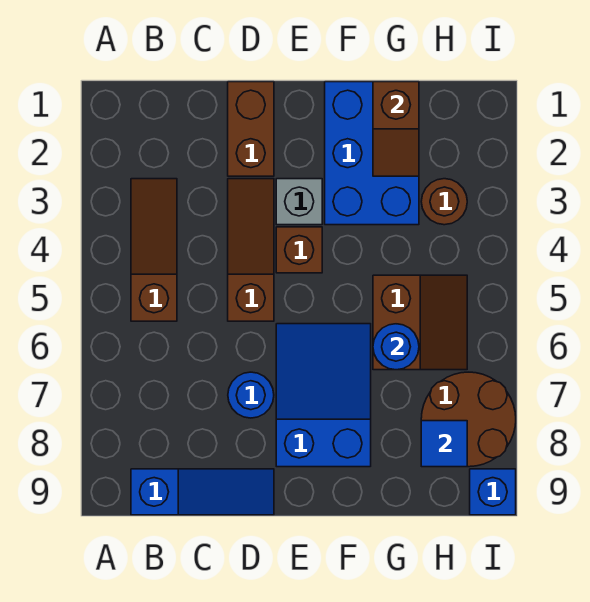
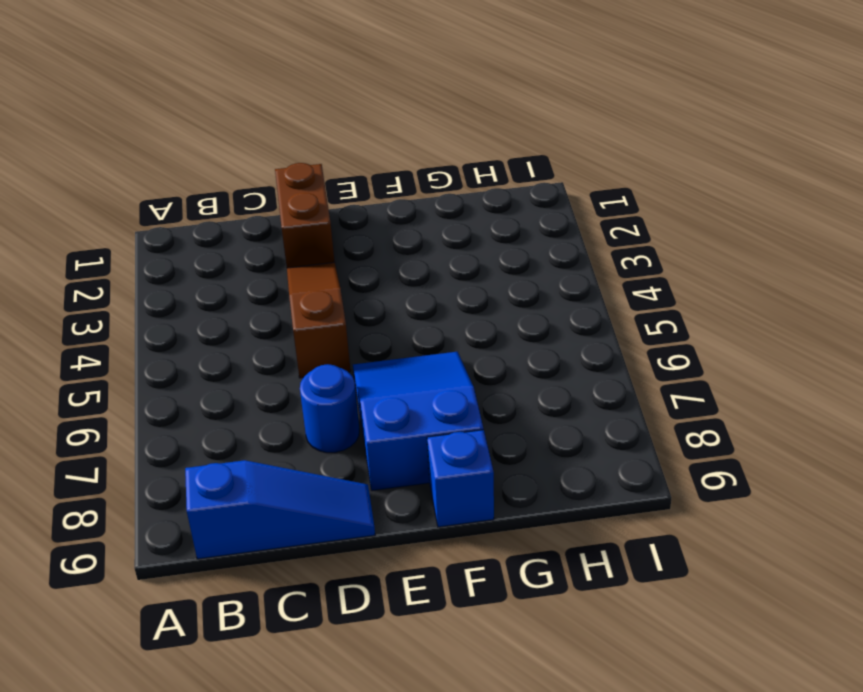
blue 1x1 brick [427,430,494,527] -> blue 1x1 brick moved to [470,469,516,515]
none -> brown 1x3 slope [131,179,177,321]
none -> grey 1x1 brick [276,179,322,225]
none -> brown 1x1 brick [276,227,322,273]

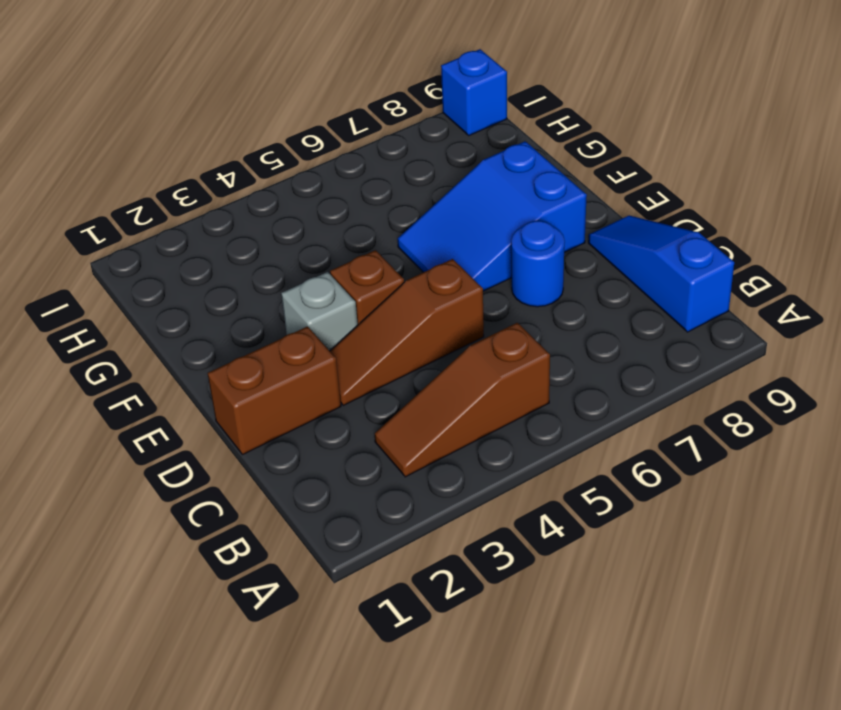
none -> blue 2x3 brick [325,82,419,225]
none -> brown 2x2 slope [373,275,467,370]
none -> brown 1x1 round brick [421,179,467,225]

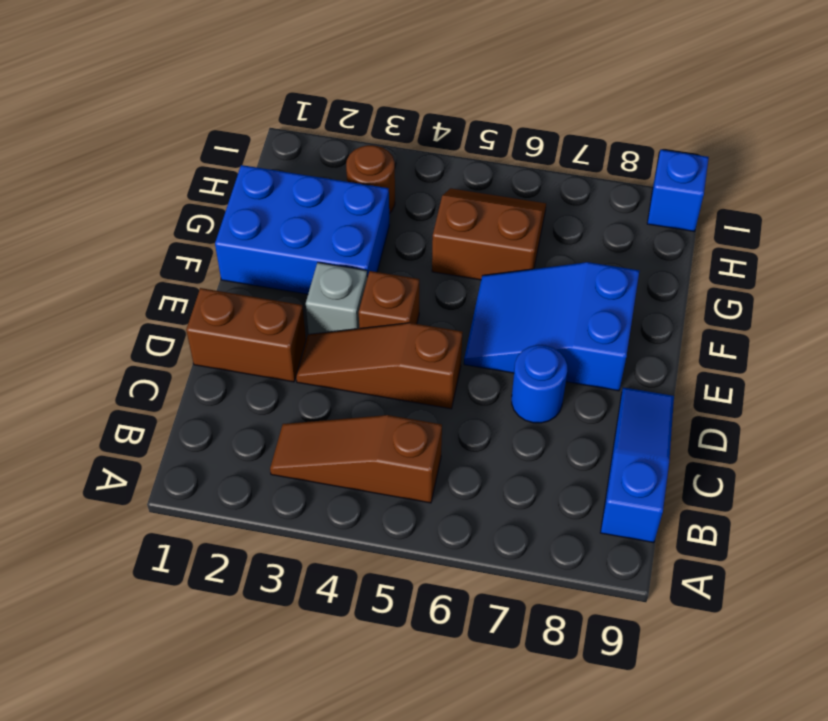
none -> brown 2x2 round brick [421,372,516,467]
none -> brown 1x2 slope [373,82,419,176]
none -> blue 1x1 round brick [373,324,419,370]

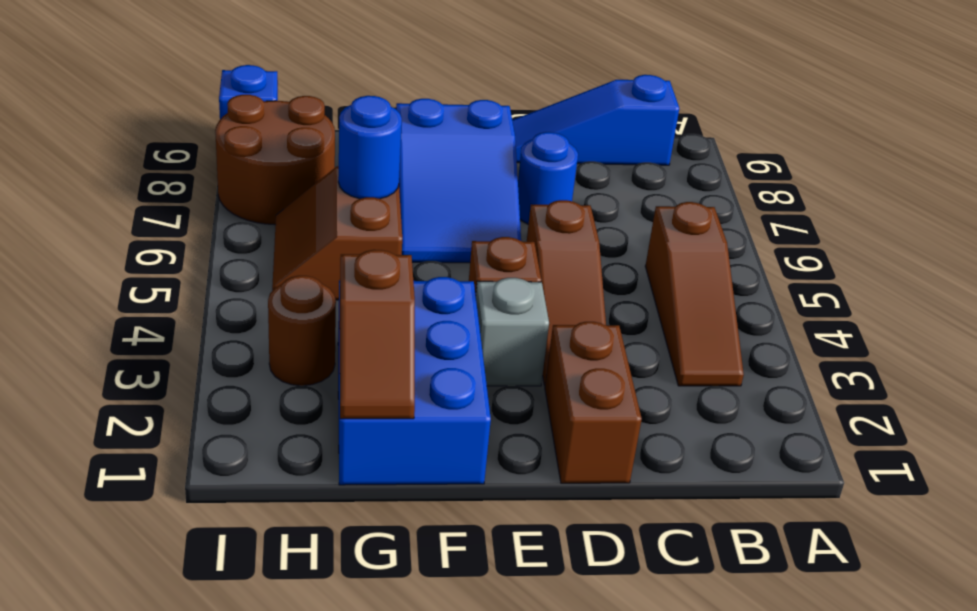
brown 1x2 slope [339,250,415,419] -> brown 1x2 slope turned to [373,82,419,176]
none -> blue 1x1 tile [421,421,467,467]

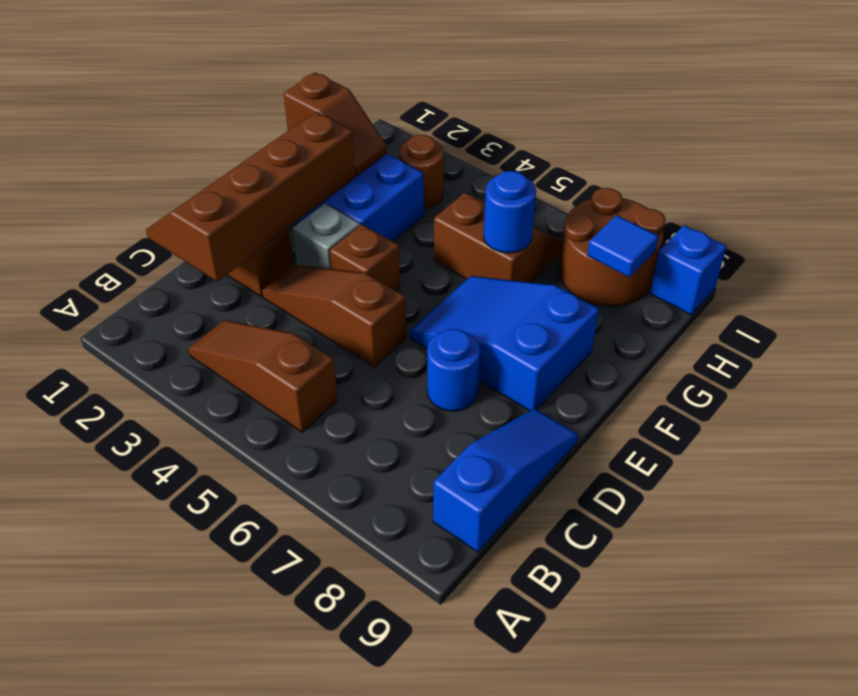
brown 2x4 slope [146,112,356,282] -> none

